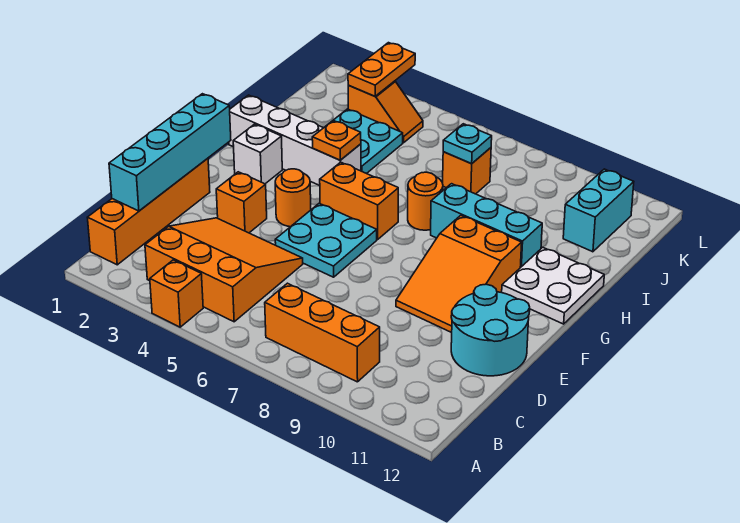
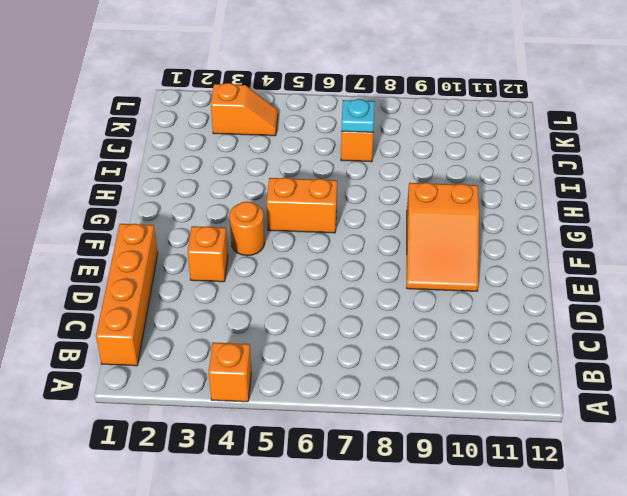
none -> orange 3x3 slope [145,218,303,322]
none -> orange 1x3 brick [265,283,380,382]
none -> cyan 2x2 round brick [451,284,530,376]

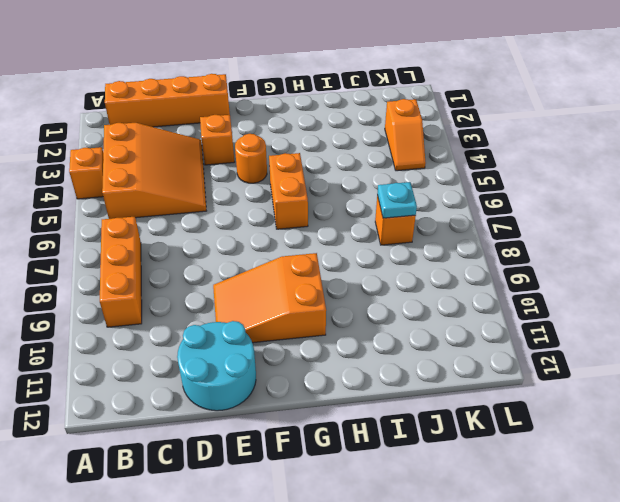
none -> cyan 2x2 plate [275,203,377,277]
none -> white 1x1 brick [233,124,282,184]
none -> white 2x2 plate [502,247,604,324]

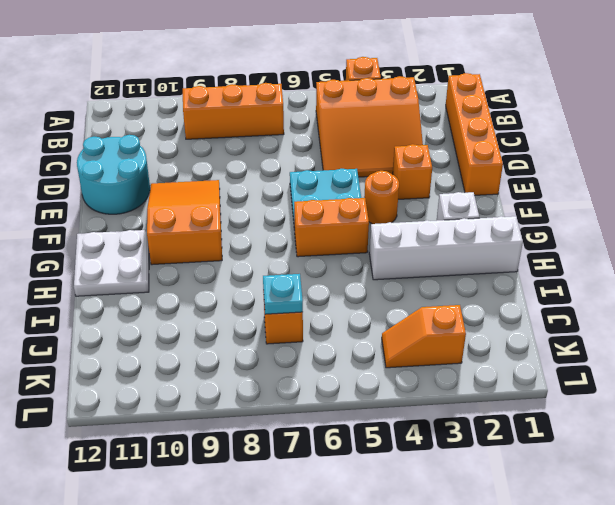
none -> orange 1x1 round brick [408,172,443,230]
none -> cyan 1x3 brick [431,184,542,268]
none -> cyan 2x2 plate [334,109,403,174]

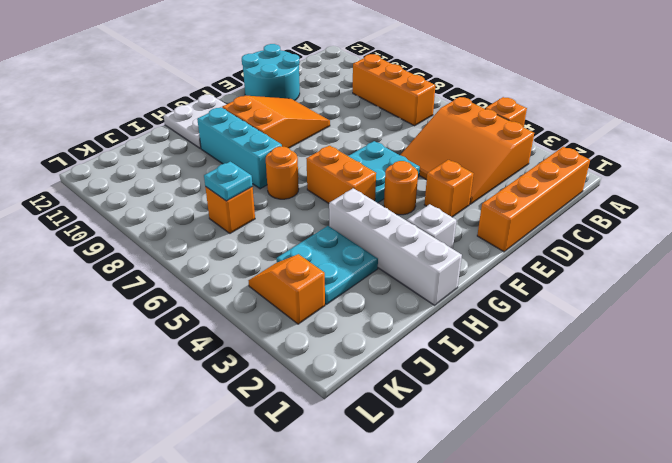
none -> cyan 1x2 brick [563,169,634,252]
none -> cyan 1x4 brick [109,94,231,211]
none -> orange 1x1 plate [312,120,361,160]

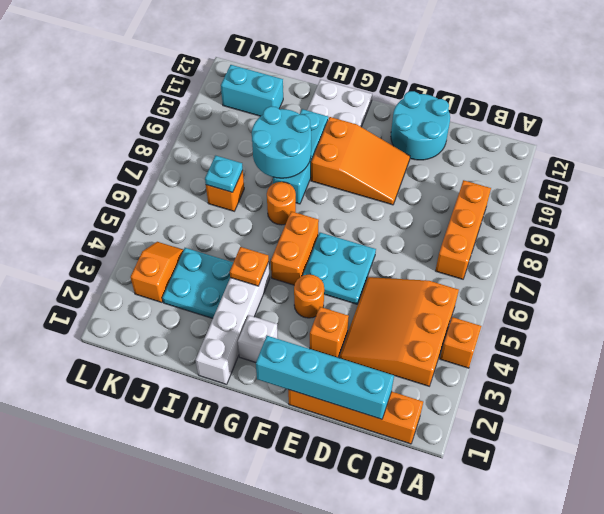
cyan 2x2 round brick [252,106,311,178] -> none
none -> orange 1x2 plate [348,43,415,96]

